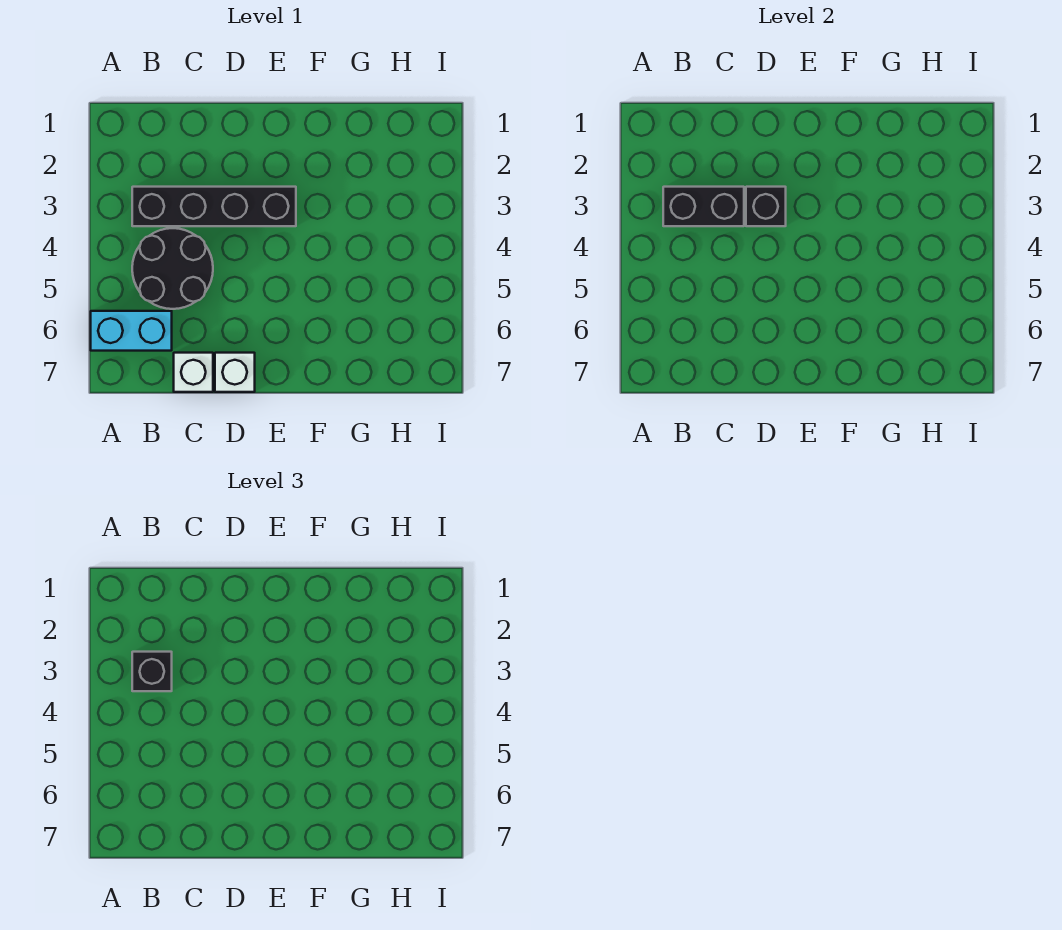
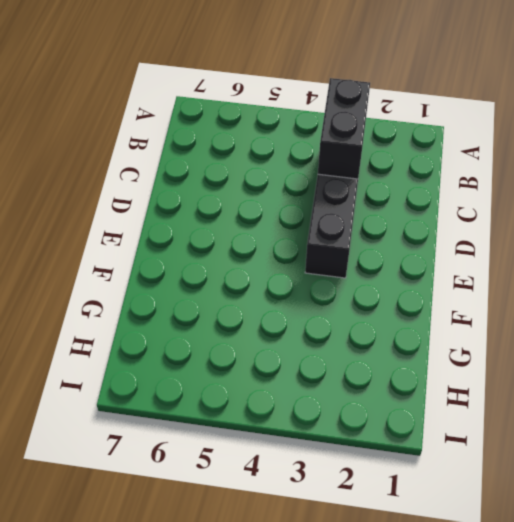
none -> cyan 1x2 brick [91,311,172,351]
none -> black 2x2 round brick [132,228,213,309]

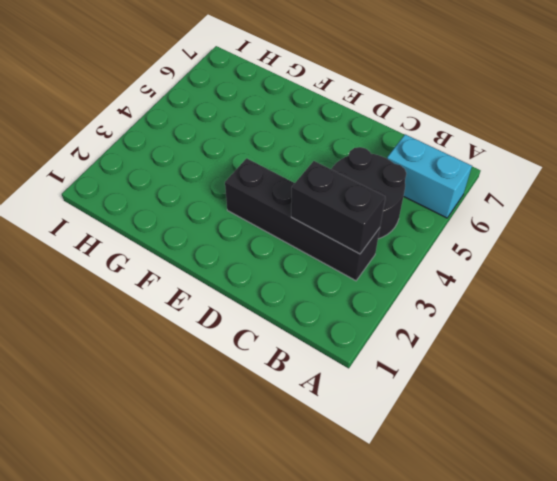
none -> white 1x1 brick [174,353,213,392]
none -> white 1x1 brick [215,353,255,392]

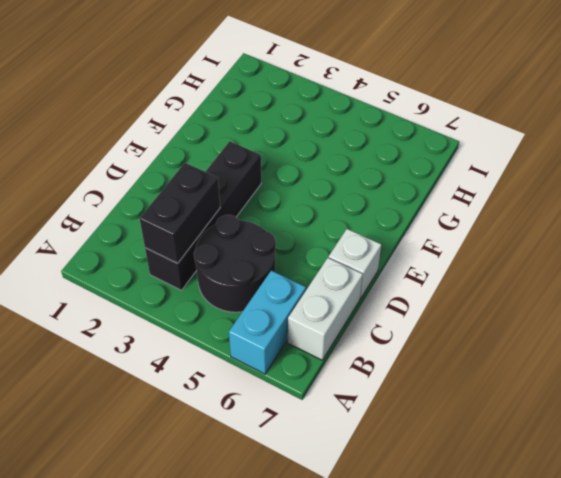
white 1x2 brick [288,258,363,360] -> white 1x1 brick [174,353,213,392]
none -> black 1x1 brick [746,187,786,226]
none -> black 1x1 brick [132,652,172,691]

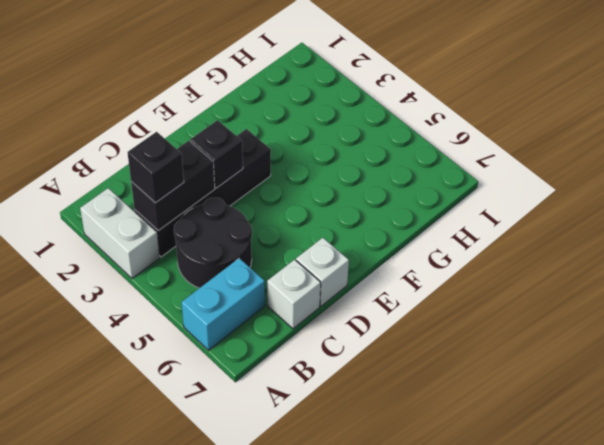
white 1x2 brick [80,188,160,278] -> none

